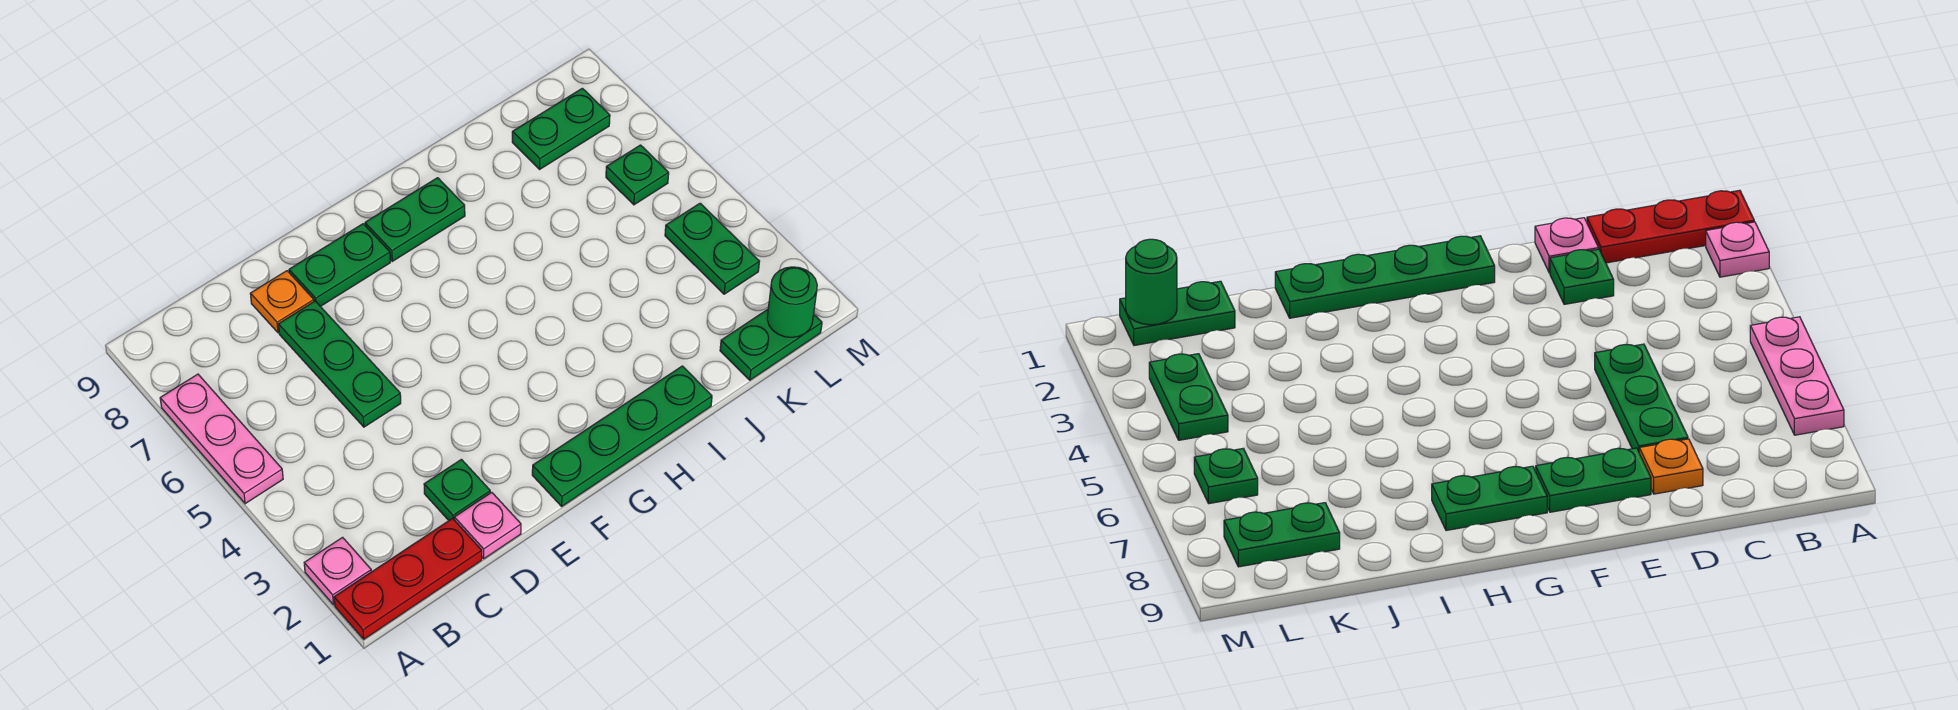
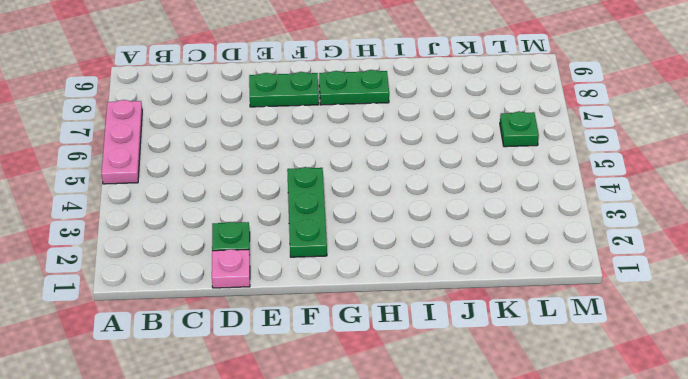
green 1x3 plate [287,167,327,257] -> green 1x3 plate moved to [278,301,401,427]
none -> red 1x3 plate [334,519,482,639]
none -> pink 1x1 plate [304,537,371,605]
none -> orange 1x1 plate [250,271,314,333]

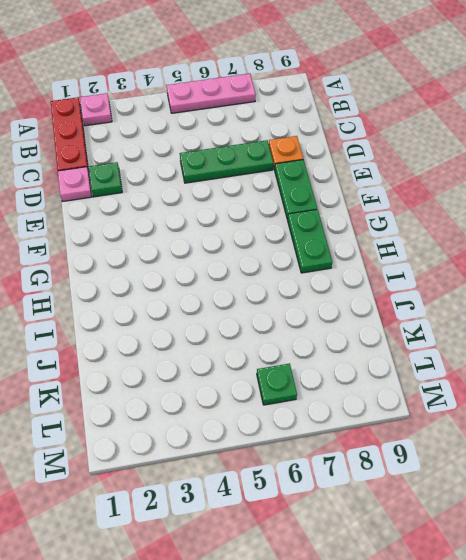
none -> green 1x4 plate [532,366,712,506]
none -> green 1x2 plate [720,309,822,380]
none -> green 1x2 plate [512,88,610,169]

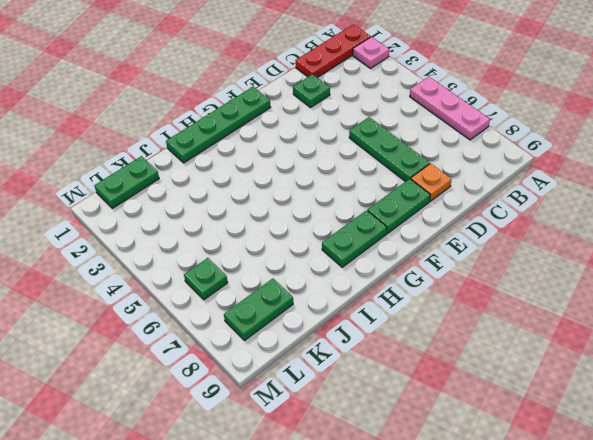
none -> pink 1x1 plate [454,492,521,559]
none -> green 1x2 plate [665,203,760,294]
none -> green 1x1 round brick [767,267,817,337]

